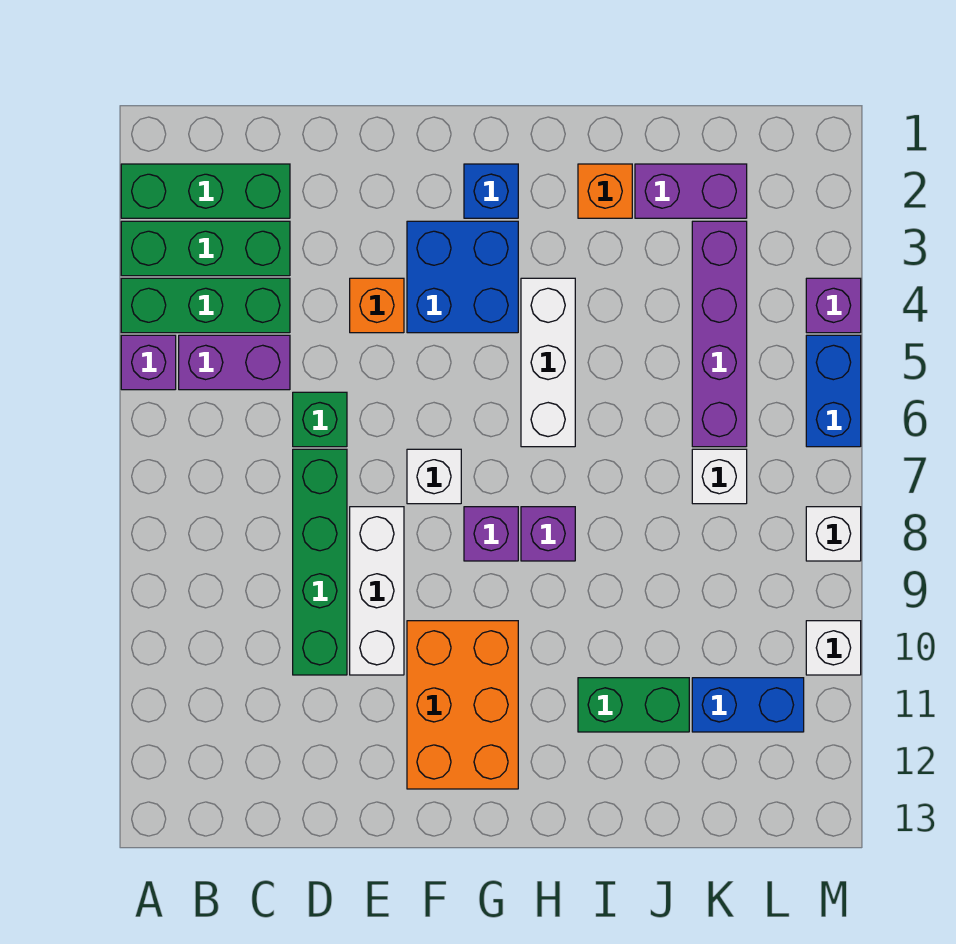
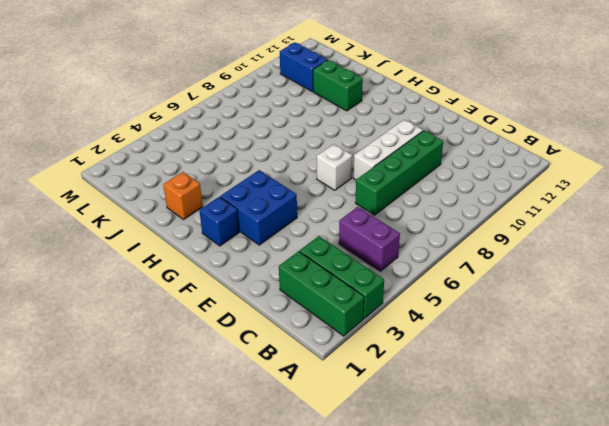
none -> green 1x3 brick [121,278,290,333]
none -> purple 1x1 brick [121,335,176,390]
none -> green 1x1 brick [293,392,347,447]

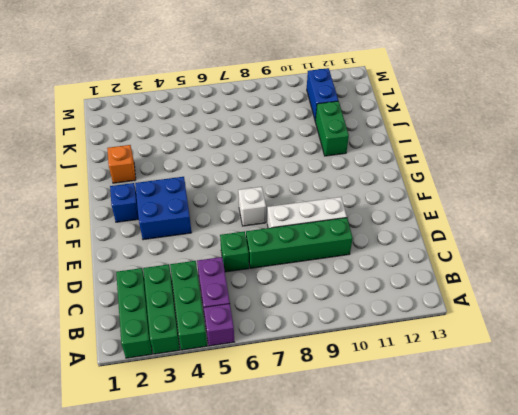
none -> orange 1x1 brick [350,278,404,333]
none -> orange 2x3 brick [407,621,518,789]
none -> purple 1x1 brick [464,507,518,561]

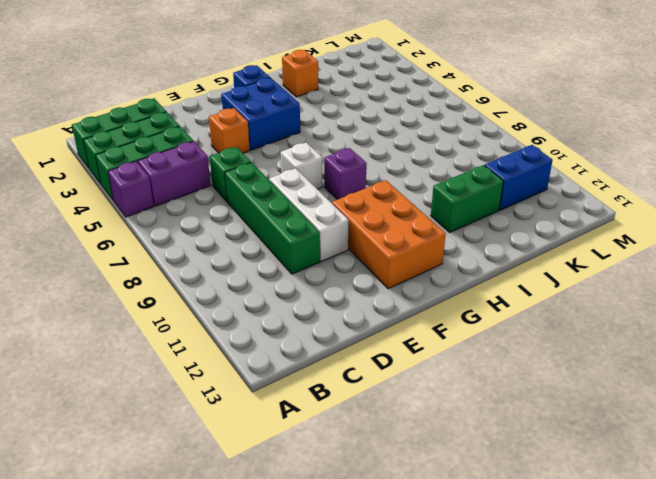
none -> white 1x3 brick [521,278,575,447]
none -> purple 1x1 brick [521,507,575,561]
none -> purple 1x2 brick [635,164,747,218]

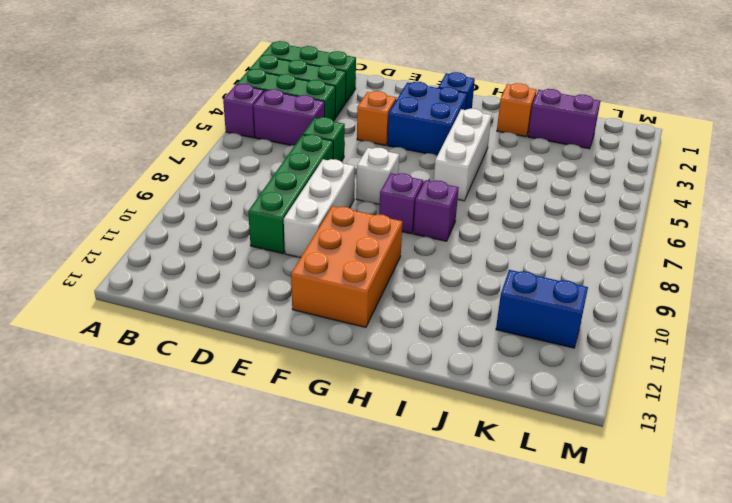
none -> green 1x2 brick [578,678,689,732]
none -> purple 1x4 brick [692,221,747,447]
none -> white 1x1 brick [692,449,747,504]

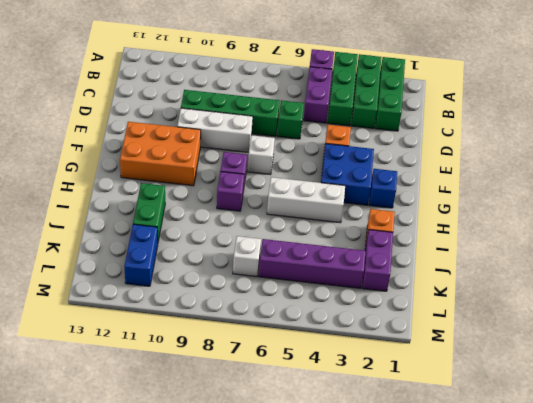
none -> purple 1x1 brick [806,278,861,333]
none -> blue 1x2 brick [806,335,861,447]
none -> white 1x1 brick [806,507,861,561]

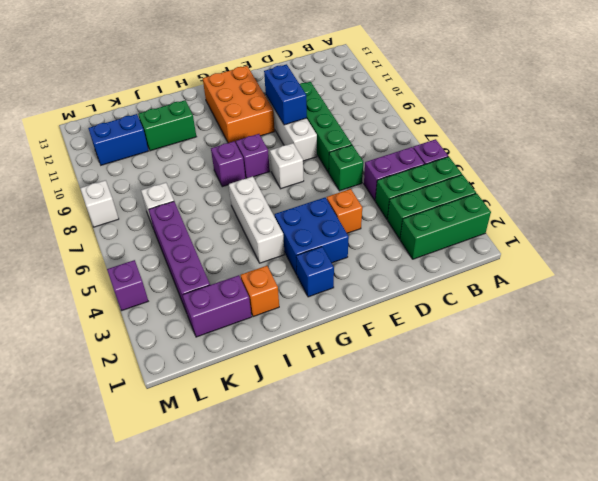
blue 1x2 brick [264,64,307,125] -> blue 1x2 brick moved to [806,335,861,447]
none -> white 1x1 brick [806,621,861,675]

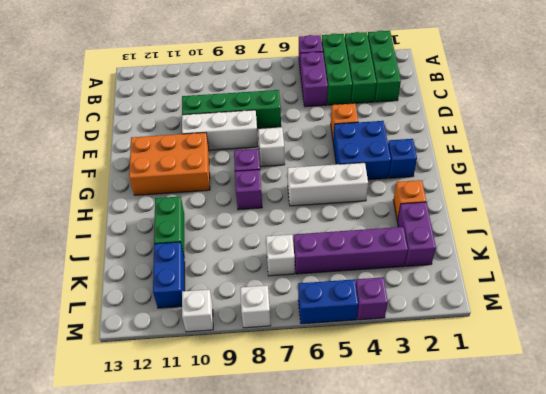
none -> green 1x1 brick [293,392,347,447]

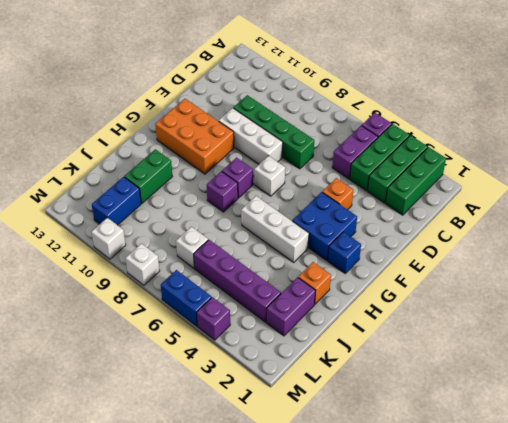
none -> green 1x1 brick [293,392,347,447]

